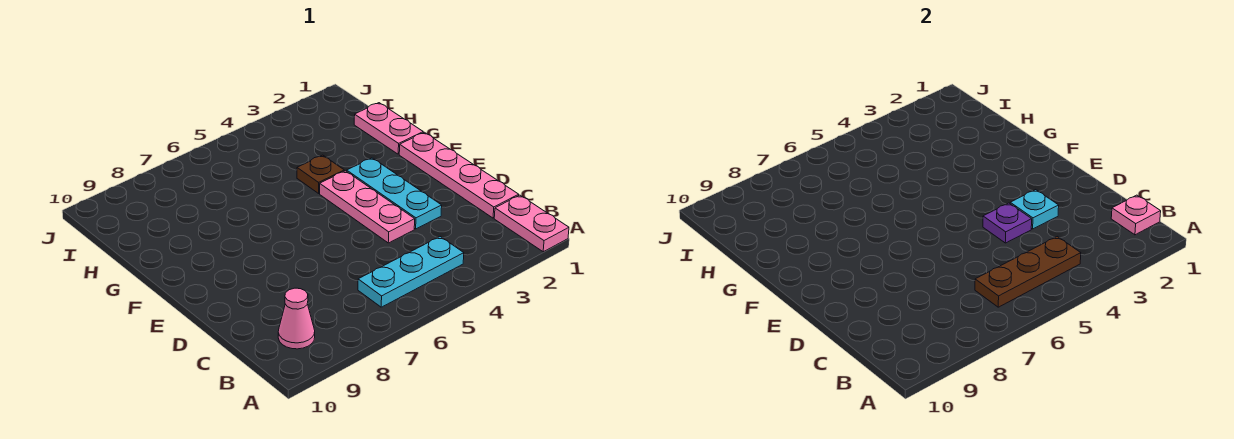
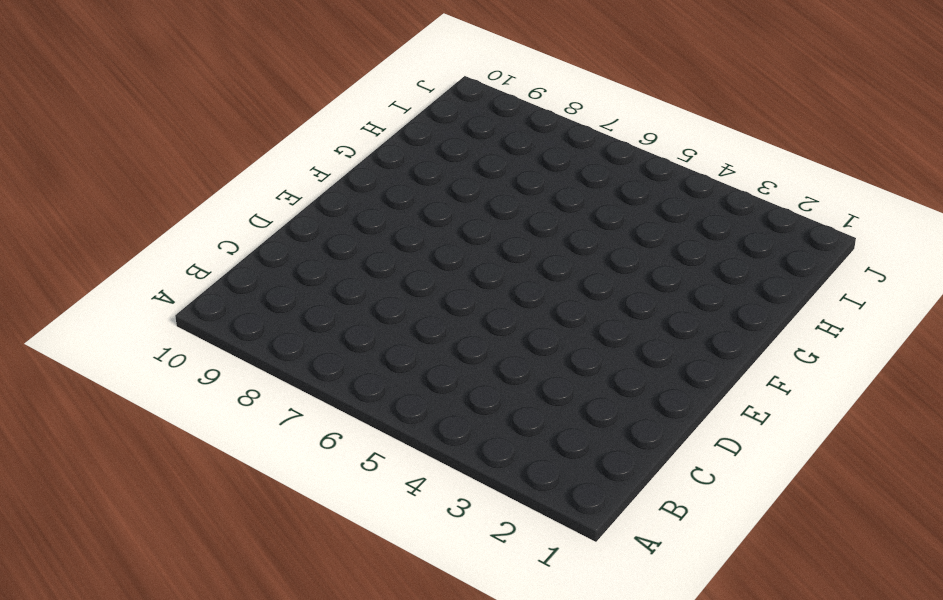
none -> pink 1x2 plate [494,195,569,252]
none -> cyan 1x3 plate [358,237,464,307]
none -> pink 1x1 cone [278,288,315,349]

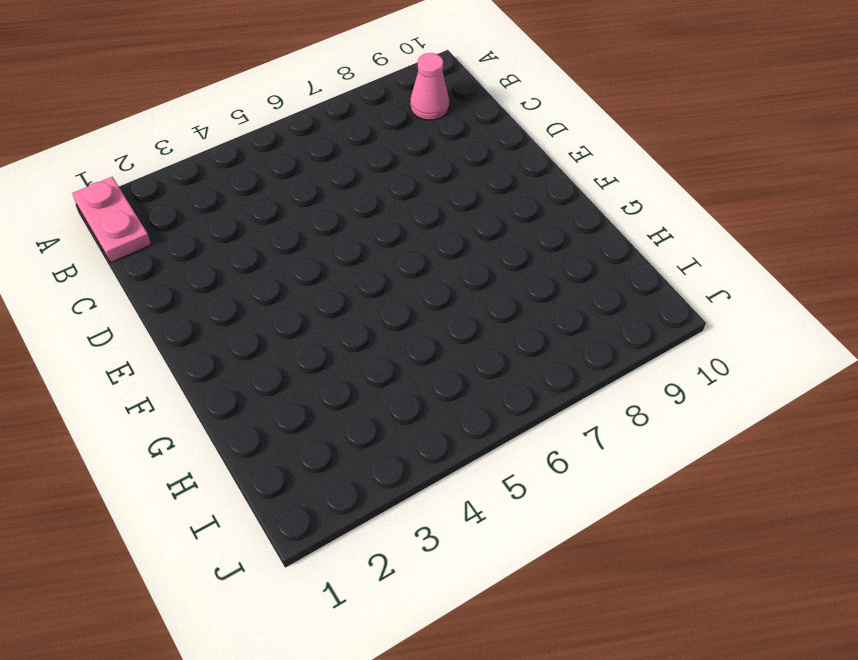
none -> cyan 1x3 plate [358,237,464,307]
none -> pink 1x4 plate [399,132,519,218]
none -> cyan 1x3 plate [347,158,442,229]

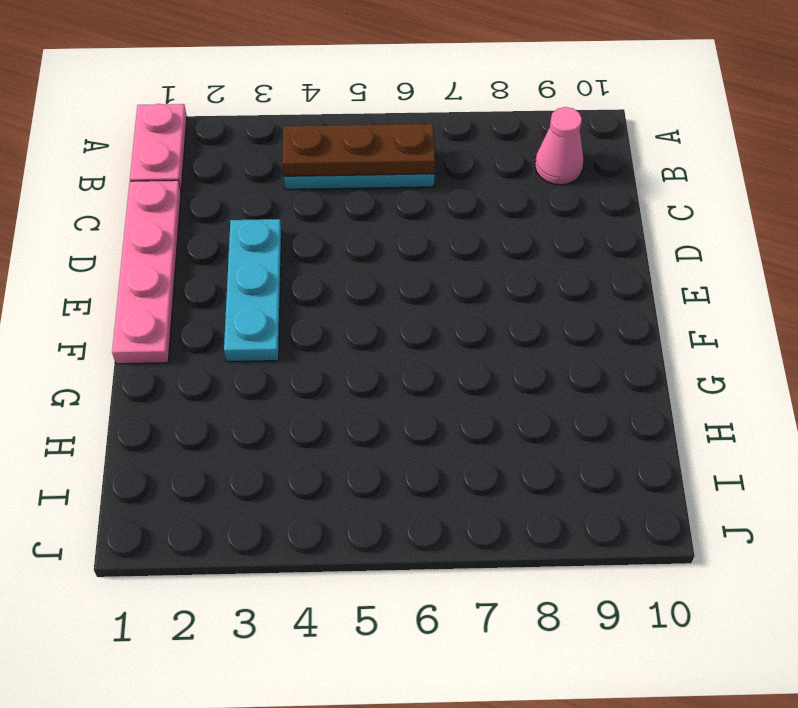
none -> pink 1x3 plate [320,171,415,243]
none -> pink 1x2 plate [354,103,423,154]
none -> brown 1x1 plate [297,155,344,193]

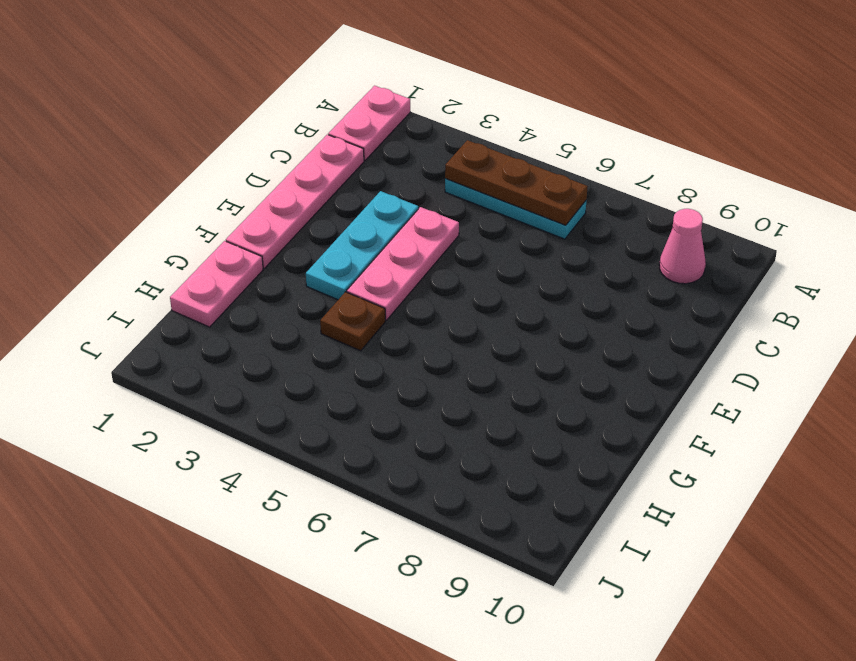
none -> pink 1x1 plate [1111,195,1161,235]
none -> cyan 1x1 plate [1010,190,1059,229]
none -> purple 1x1 plate [983,203,1032,243]

